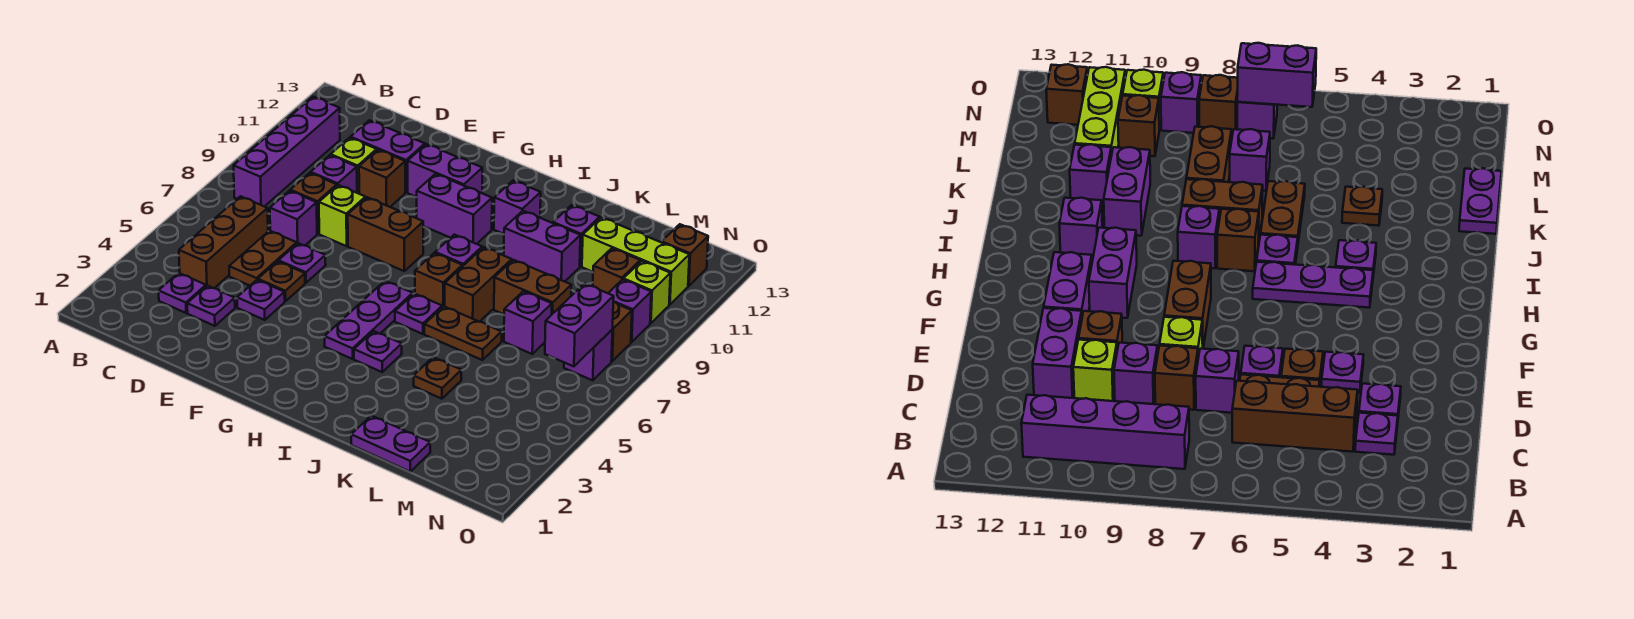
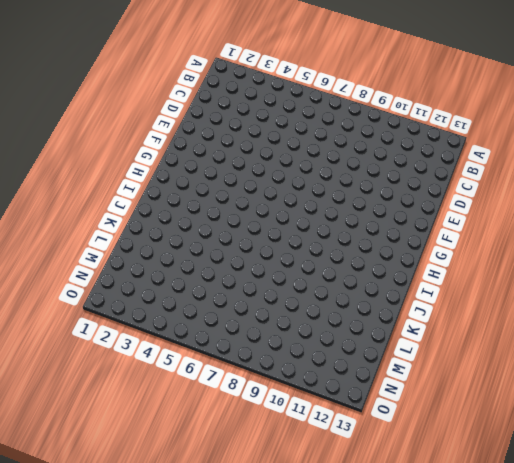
none -> purple 1x4 brick [234,97,340,206]
none -> purple 1x1 plate [159,273,206,313]
none -> brown 1x3 brick [179,196,268,288]
none -> purple 1x1 plate [187,286,235,326]

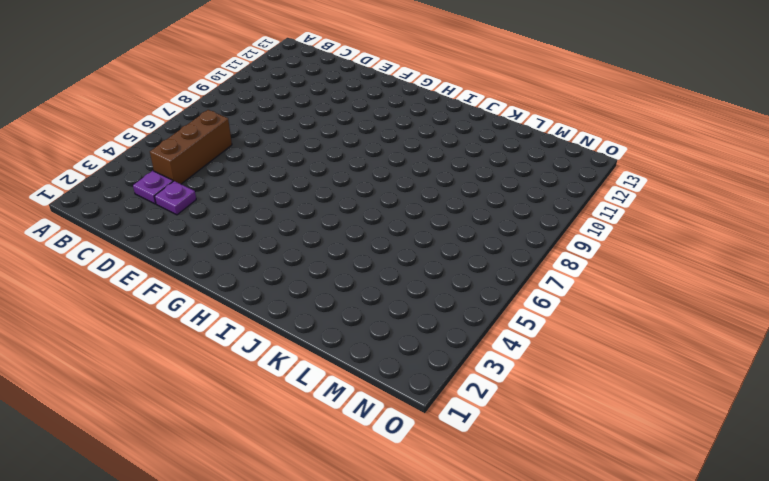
none -> purple 1x4 brick [234,97,340,206]
none -> brown 1x2 plate [229,231,297,286]
none -> purple 1x1 brick [270,191,317,245]
none -> brown 1x1 brick [290,173,337,234]

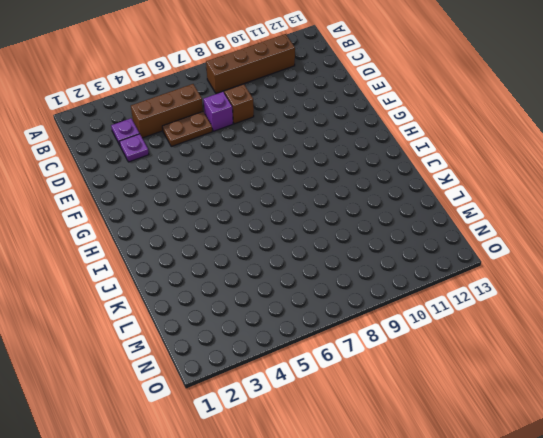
brown 1x4 brick [206,34,295,93] -> purple 1x4 brick [234,97,340,206]
none -> purple 1x1 brick [311,155,357,193]
none -> lime 1x1 brick [331,138,377,194]
none -> purple 1x2 brick [350,120,425,192]
none -> purple 1x1 plate [237,280,285,320]

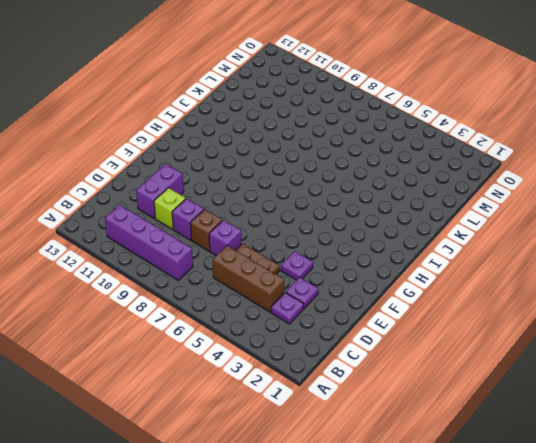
none -> brown 1x1 plate [258,261,305,301]
none -> purple 1x1 plate [279,243,326,283]
none -> lime 1x1 brick [319,185,366,246]
none -> brown 1x1 brick [359,150,405,207]

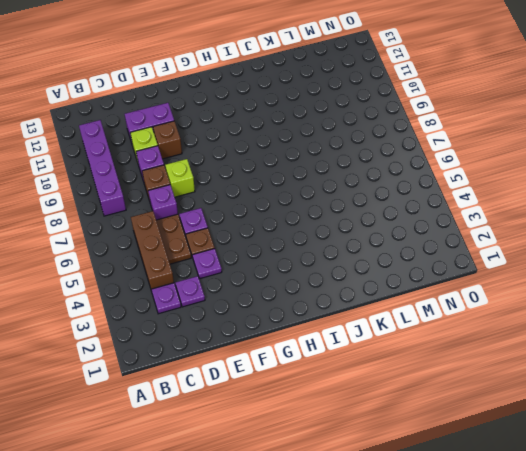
none -> brown 1x2 brick [348,197,423,271]
none -> purple 1x2 brick [408,144,482,197]
none -> purple 1x2 brick [417,174,492,244]
none -> purple 1x3 plate [325,281,413,359]

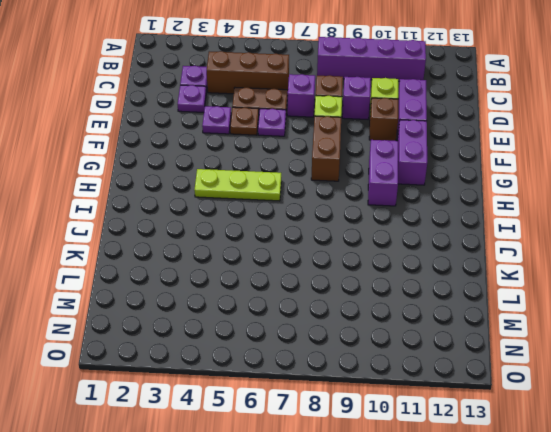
lime 1x3 plate [194,169,281,201] -> purple 1x3 plate [325,281,413,359]
none -> purple 1x1 plate [354,331,402,372]
none -> purple 1x1 plate [395,293,442,334]
none -> brown 1x1 brick [415,253,462,307]
none -> purple 1x1 brick [435,235,482,267]

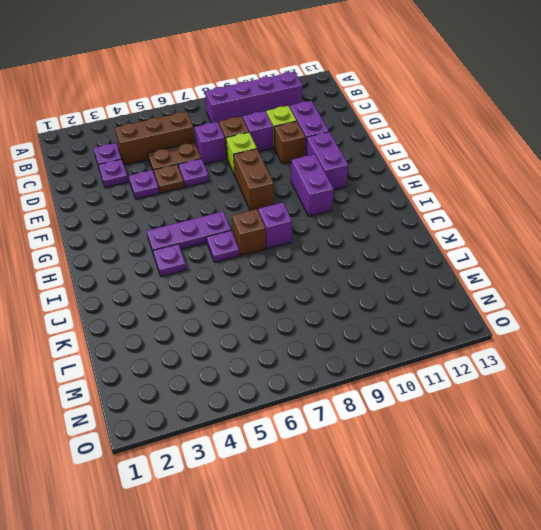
none -> purple 1x1 brick [494,181,541,234]
none -> brown 1x2 plate [424,306,502,360]
none -> brown 1x2 brick [445,247,512,322]
none -> purple 1x2 brick [504,211,580,282]

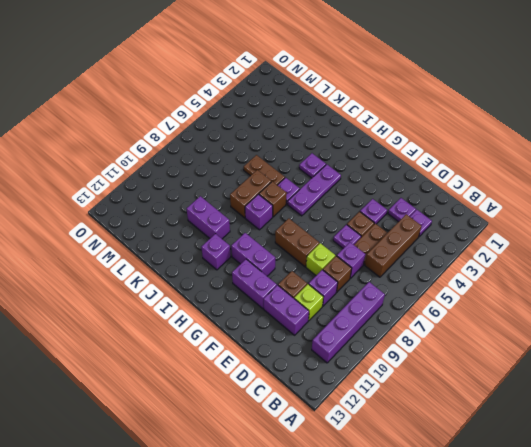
none -> purple 1x2 plate [351,416,430,471]
none -> brown 1x1 plate [414,357,461,399]
none -> brown 1x2 brick [494,260,572,314]
none -> purple 1x1 brick [553,205,600,267]

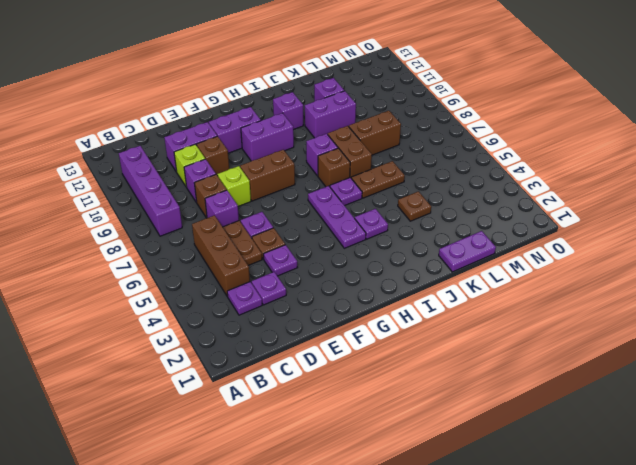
none -> purple 1x1 brick [504,291,552,354]
none -> lime 1x3 brick [582,217,689,304]
none -> brown 1x1 brick [593,248,640,293]
none -> purple 1x1 brick [564,330,612,380]

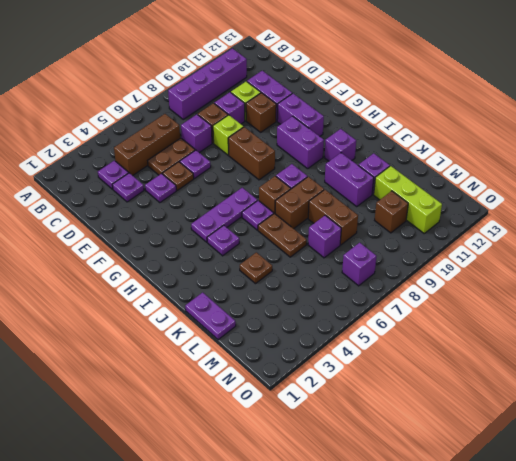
none -> brown 1x1 brick [611,301,632,361]
none -> purple 1x1 brick [608,279,651,342]
none -> lime 1x1 brick [623,261,670,323]
none -> brown 1x1 brick [662,224,708,286]

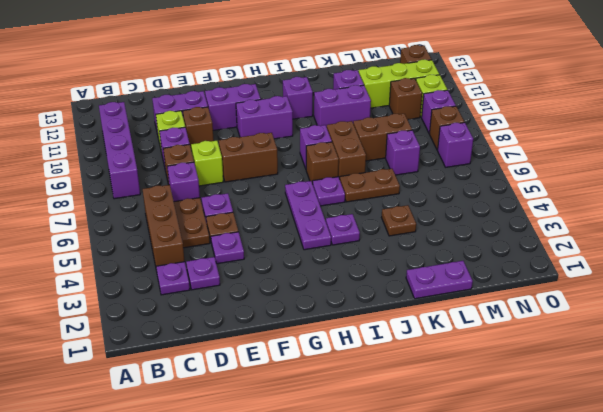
none -> purple 1x2 brick [545,284,614,366]

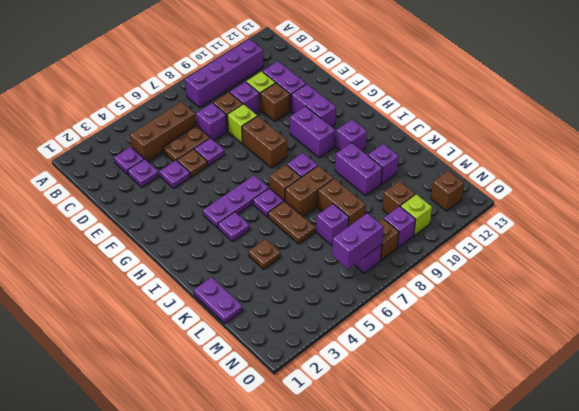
none -> lime 1x3 brick [582,217,689,304]

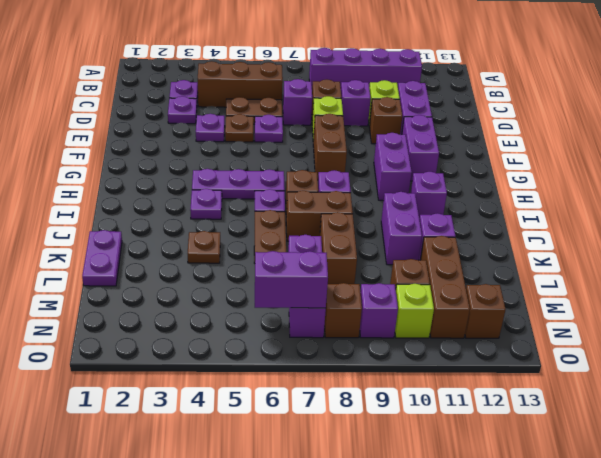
brown 1x3 brick [420,236,470,338] -> lime 1x3 brick [582,217,689,304]

